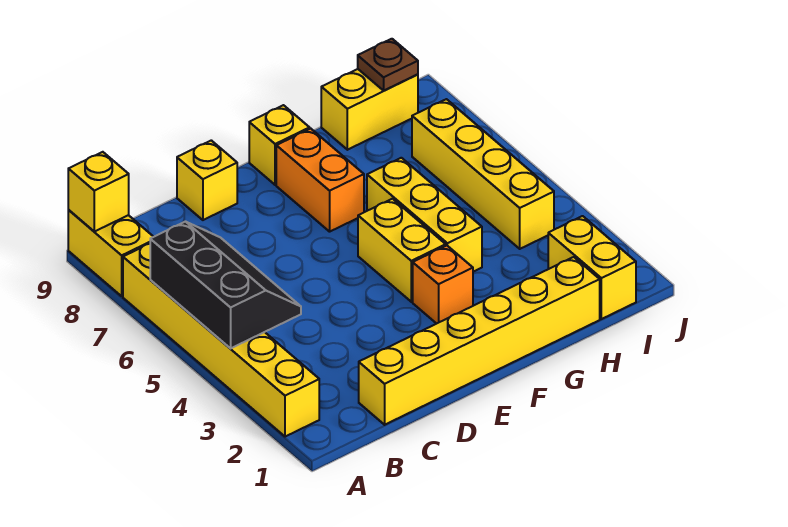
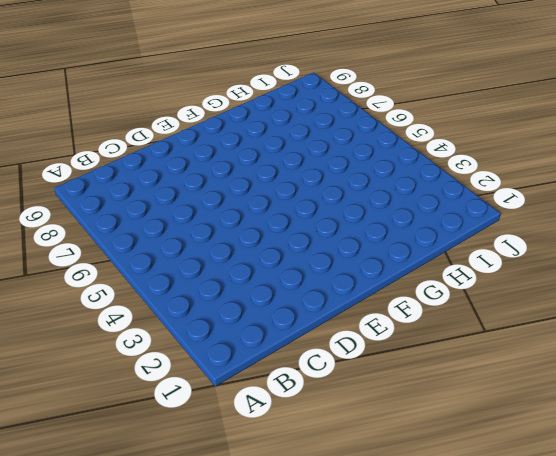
none -> yellow 1x6 brick [123,244,319,437]
none -> yellow 1x2 brick [68,210,153,296]
none -> yellow 1x6 brick [359,257,600,425]

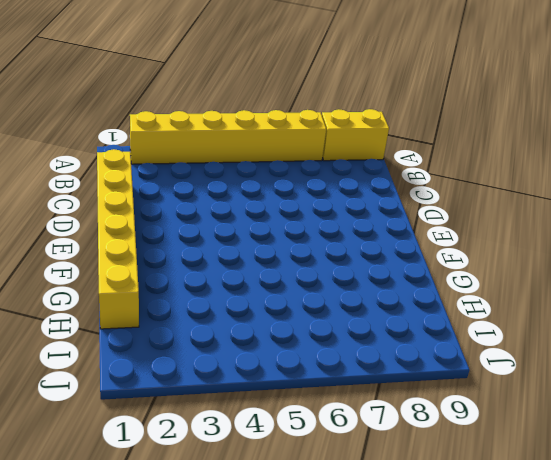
none -> yellow 1x1 brick [177,140,237,220]
none -> orange 1x1 brick [413,246,473,324]
none -> yellow 1x2 brick [358,199,446,302]

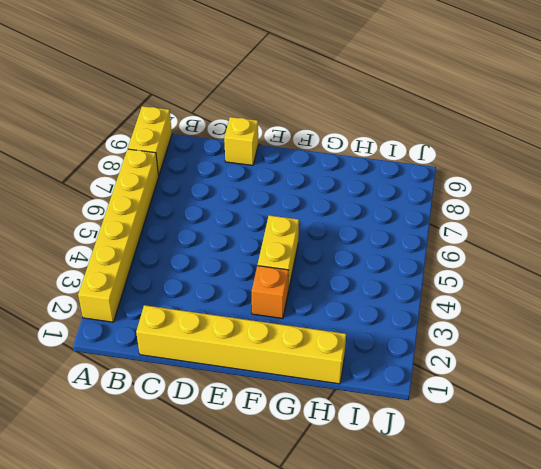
none -> orange 1x2 brick [276,129,364,232]
none -> yellow 1x1 brick [249,105,310,185]
none -> yellow 1x3 brick [367,158,482,272]

